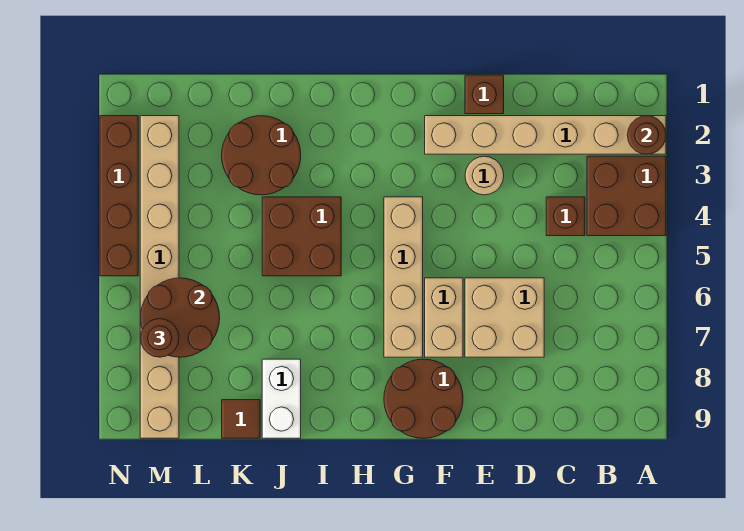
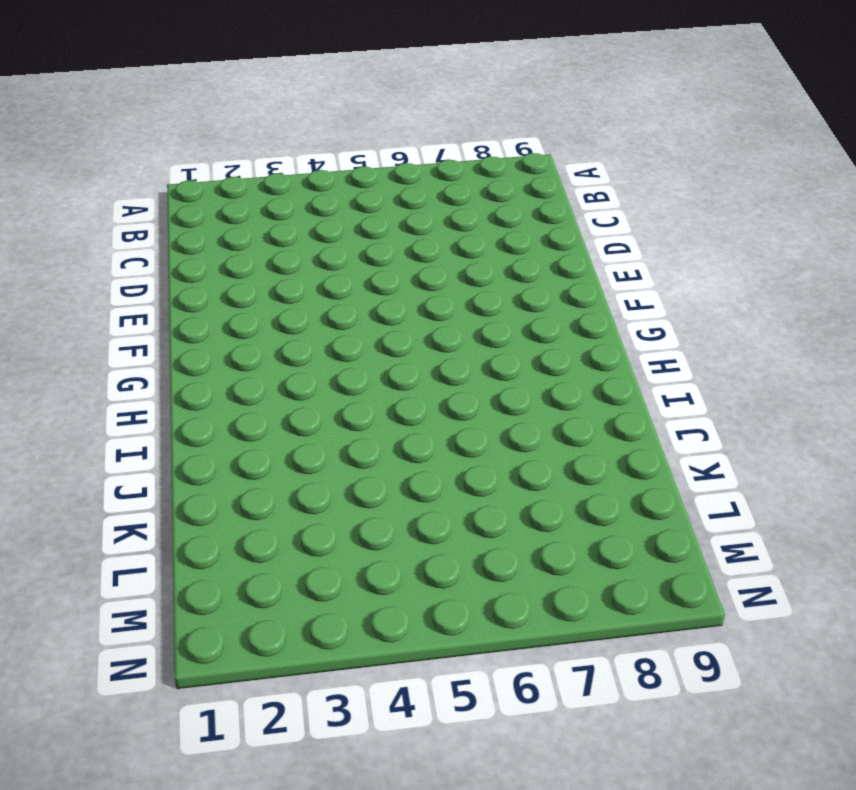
none -> tan 1x6 brick [425,116,666,154]
none -> brown 2x2 brick [587,156,666,236]
none -> brown 1x1 brick [546,197,585,236]

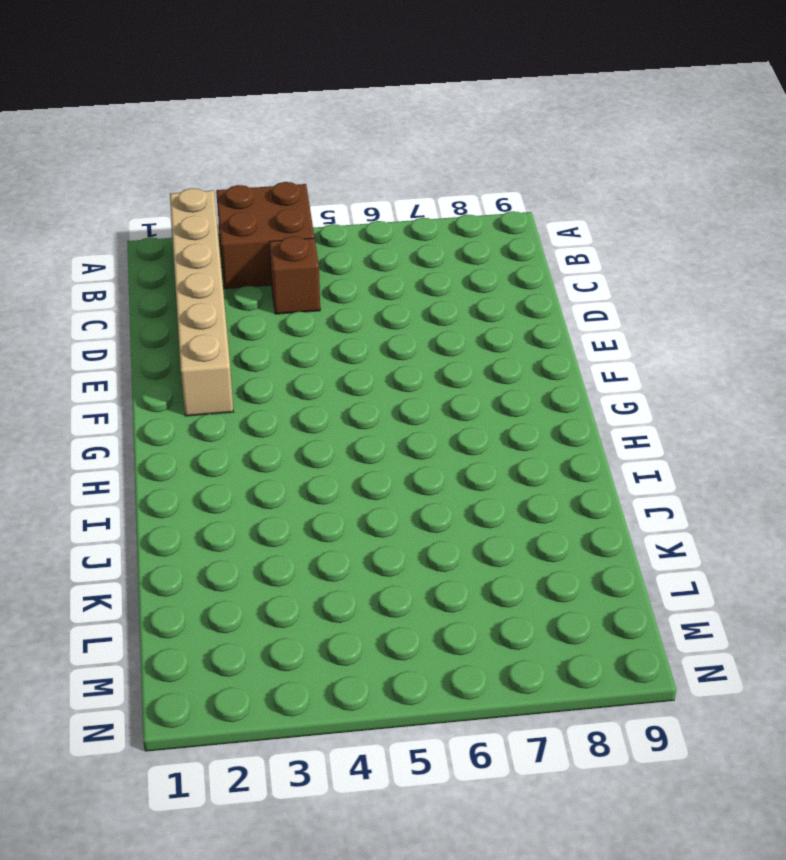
none -> tan 2x2 brick [465,278,544,357]
none -> brown 1x1 brick [465,75,504,114]
none -> tan 1x1 round brick [465,156,504,195]

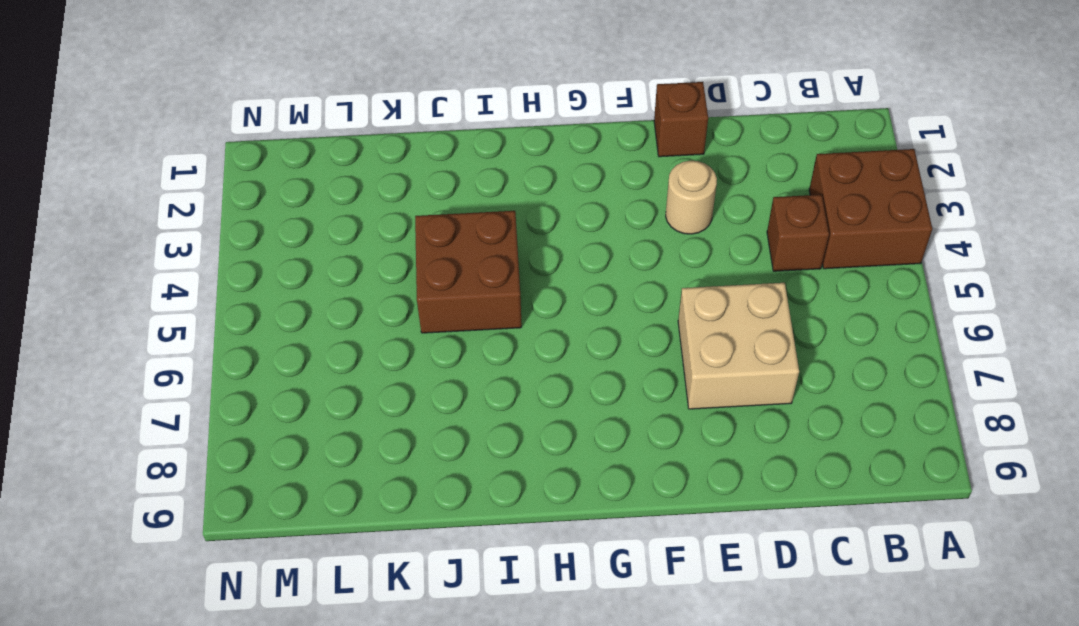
none -> tan 1x6 brick [425,116,666,154]
none -> tan 1x2 brick [425,278,463,357]
none -> brown 2x2 round brick [384,359,463,438]

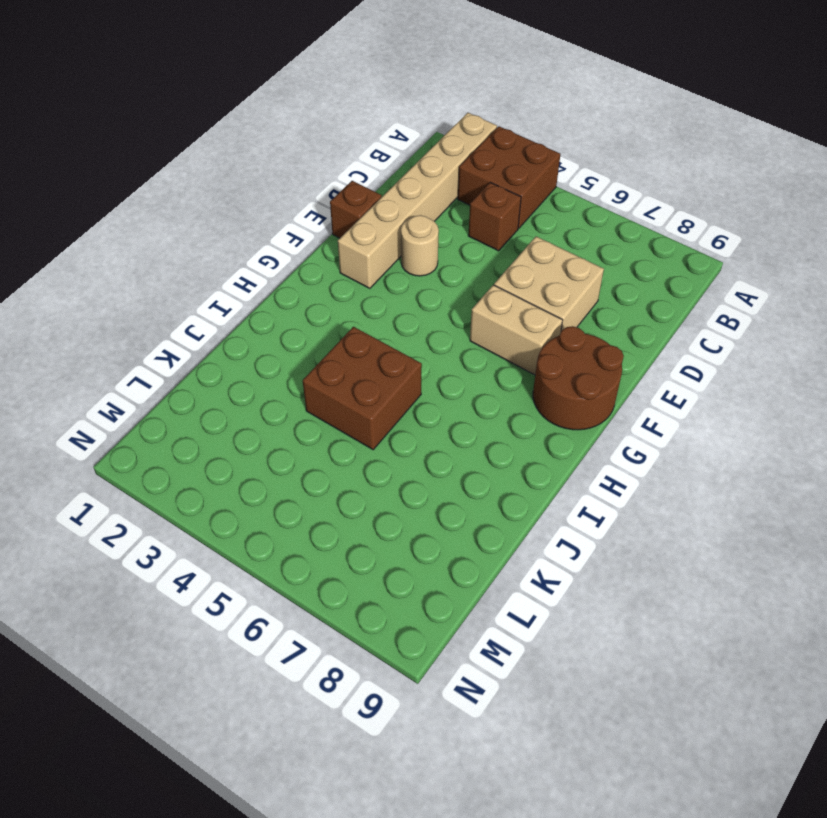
none -> tan 1x4 brick [384,197,423,357]
none -> brown 2x2 round brick [222,116,301,195]
none -> white 1x2 brick [262,359,301,438]

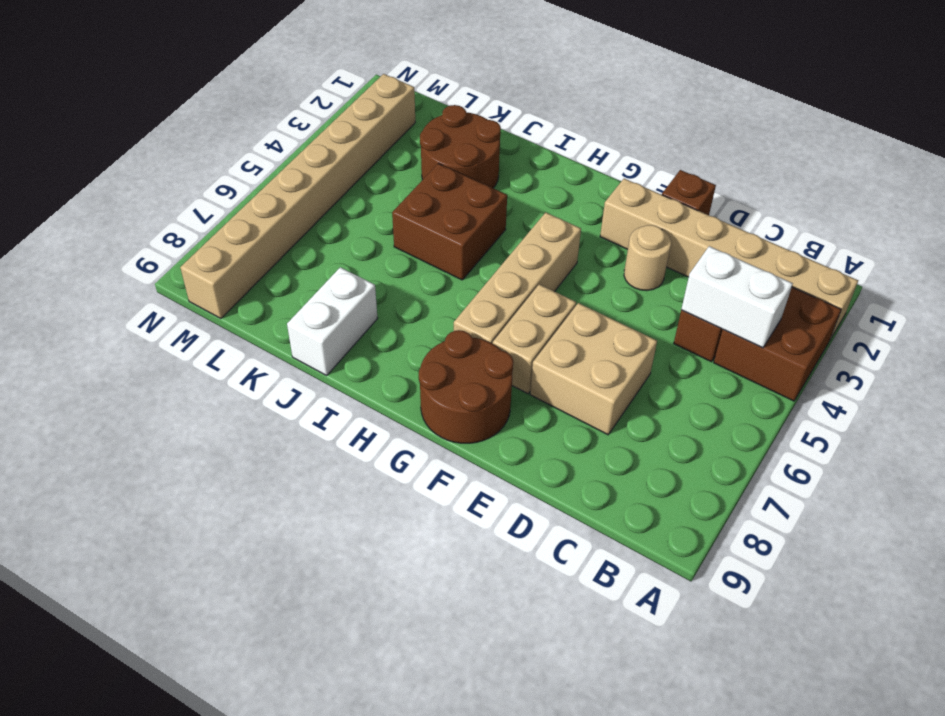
white 1x2 brick [681,246,793,348] -> none
none -> brown 1x1 tile [222,400,260,438]
none -> brown 1x4 brick [100,116,138,276]
none -> brown 1x1 round brick [627,116,666,154]

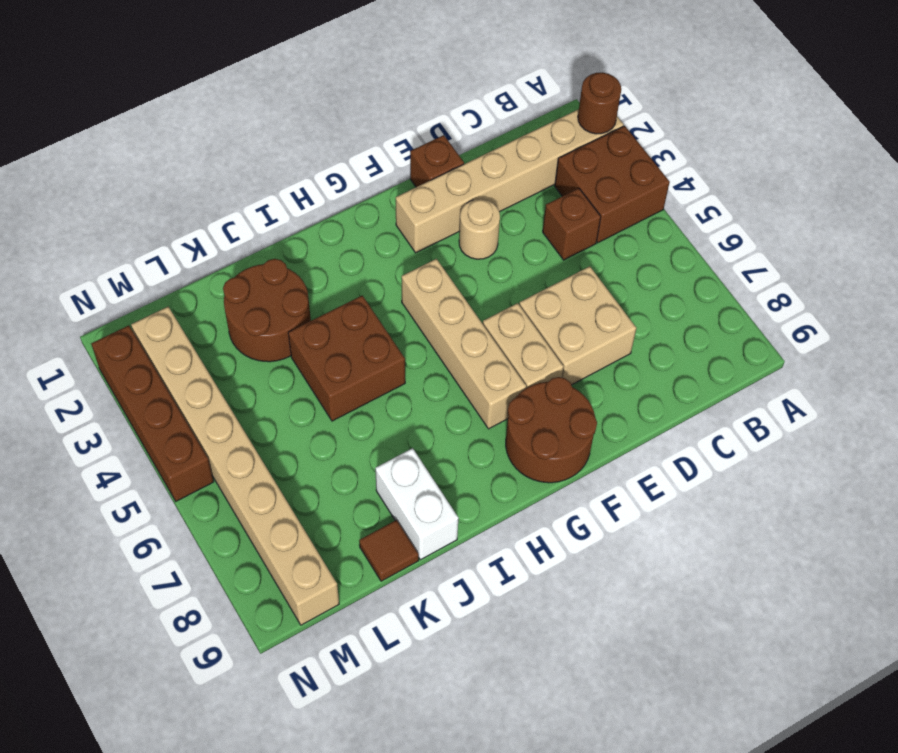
none -> brown 2x2 round brick [140,278,220,357]
none -> brown 1x1 round brick [140,319,179,357]

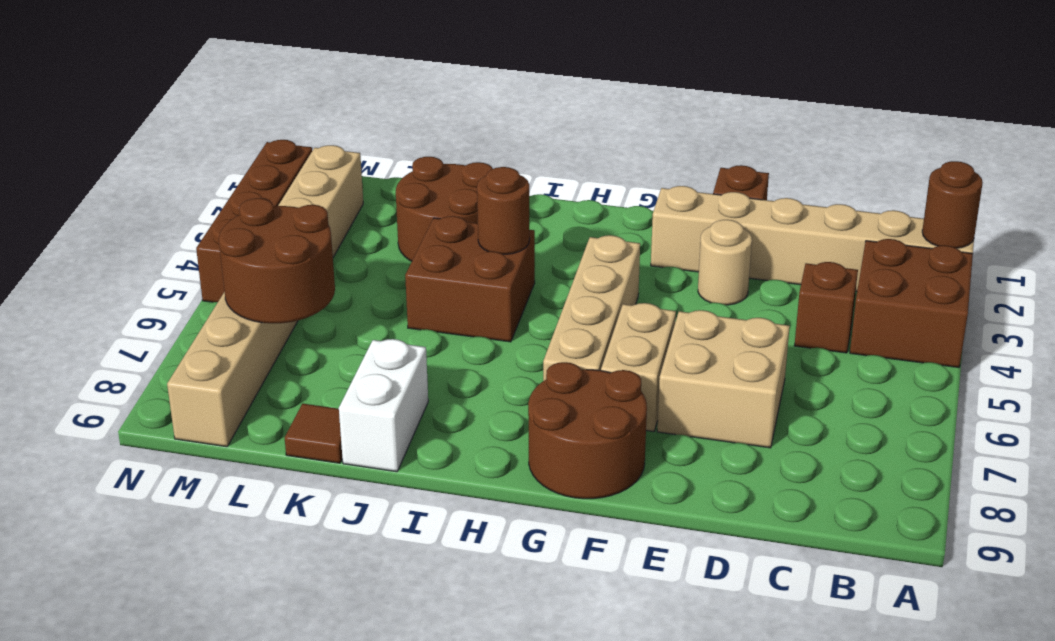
brown 1x1 round brick [477,167,530,254] -> brown 1x1 round brick moved to [140,319,179,357]

